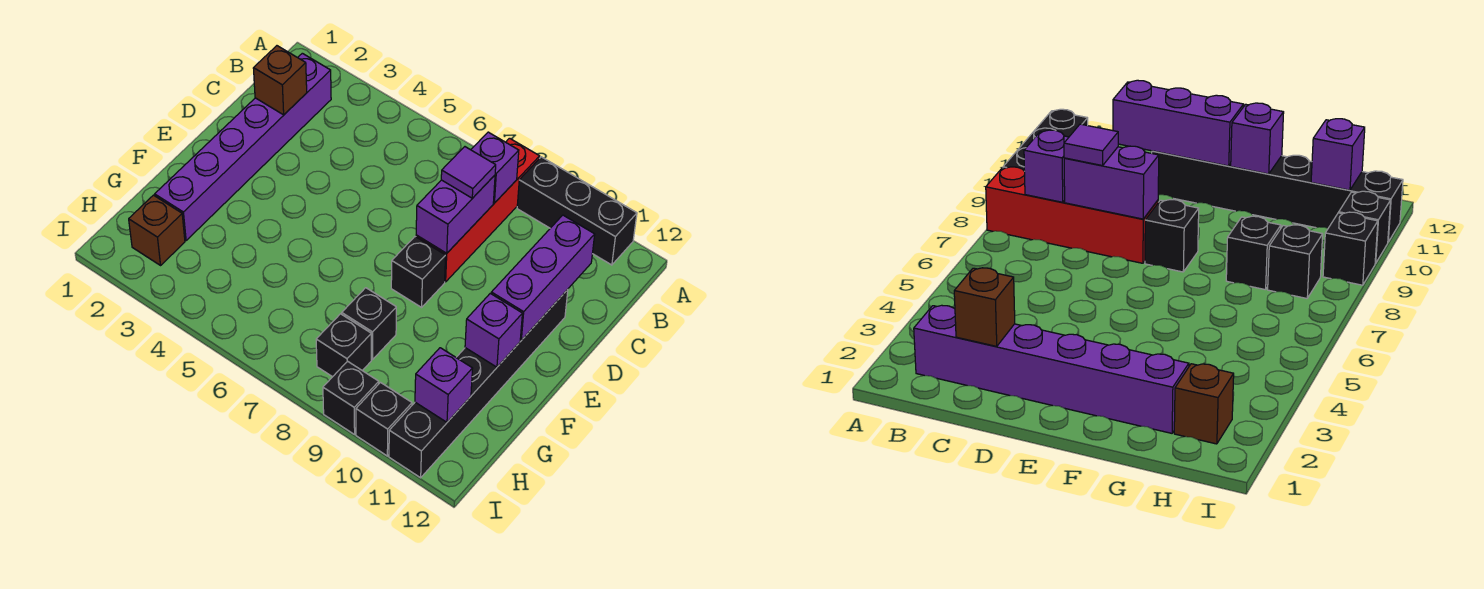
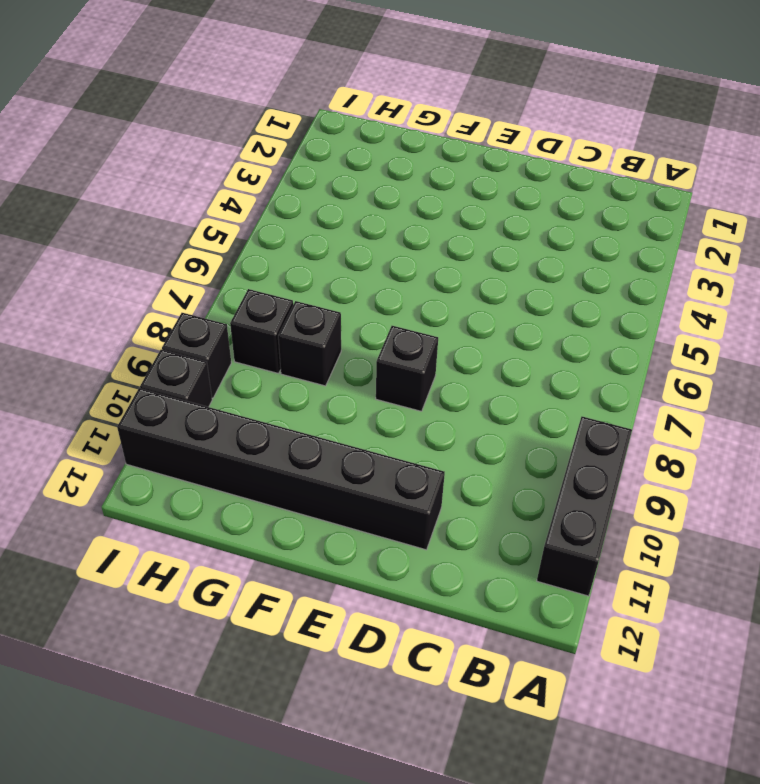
none -> red 1x4 brick [416,138,540,282]
none -> purple 1x6 brick [155,53,331,241]
none -> brown 1x1 brick [129,195,185,265]

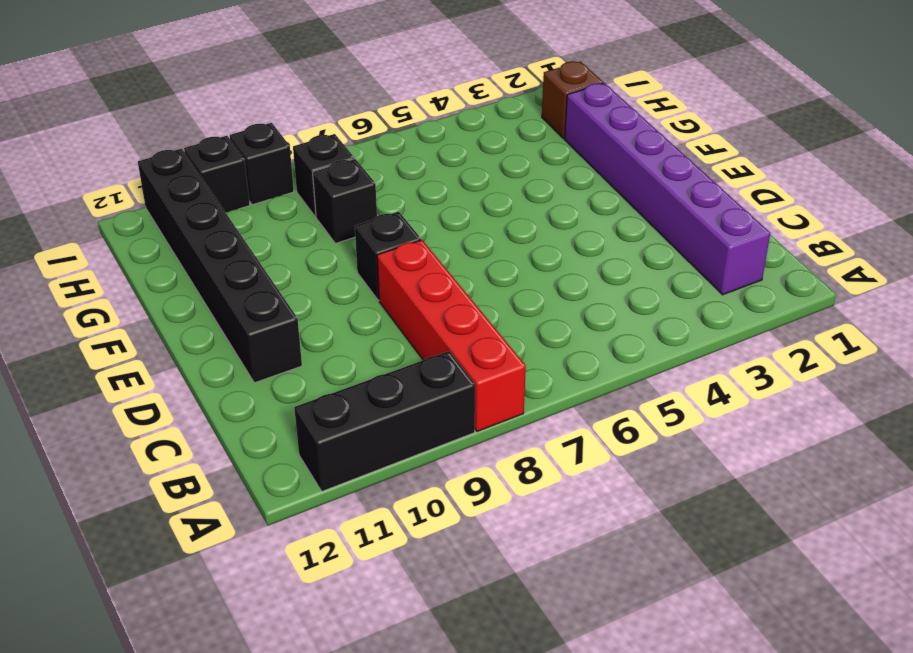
none -> purple 1x1 brick [471,132,519,203]
none -> brown 1x1 brick [253,46,307,115]
none -> purple 1x2 brick [416,175,495,253]

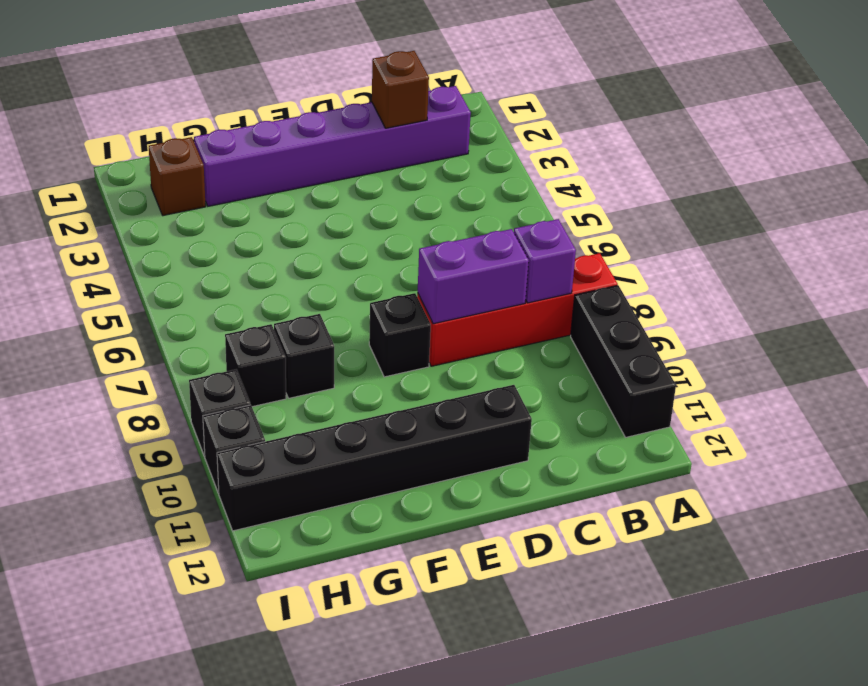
none -> purple 1x3 brick [491,215,595,340]
none -> purple 1x1 brick [465,293,522,367]
none -> purple 1x1 brick [415,348,473,422]

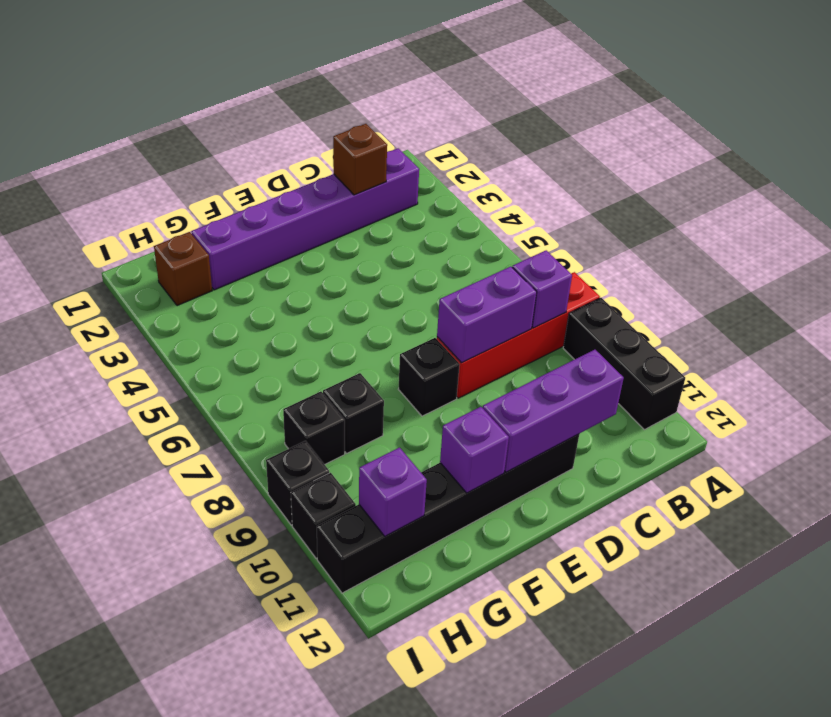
none -> purple 1x1 tile [441,147,496,198]

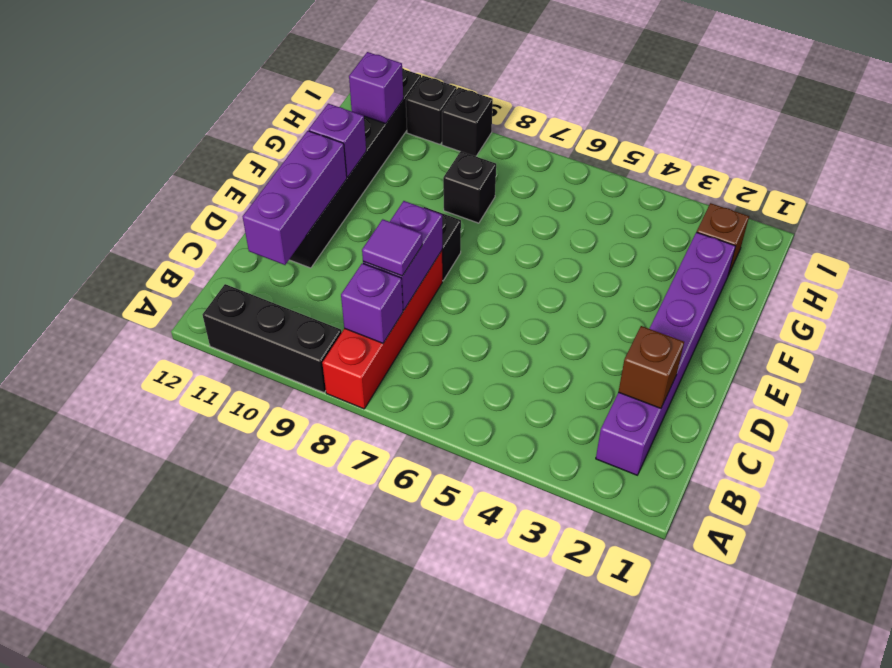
none -> black 1x1 brick [316,314,371,377]

